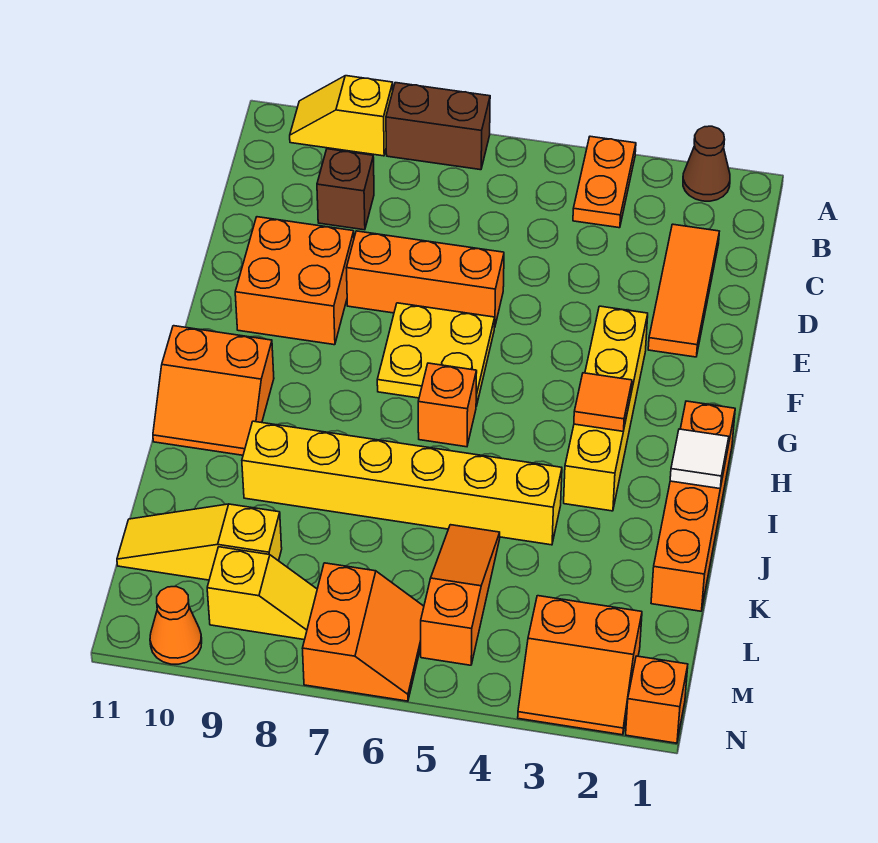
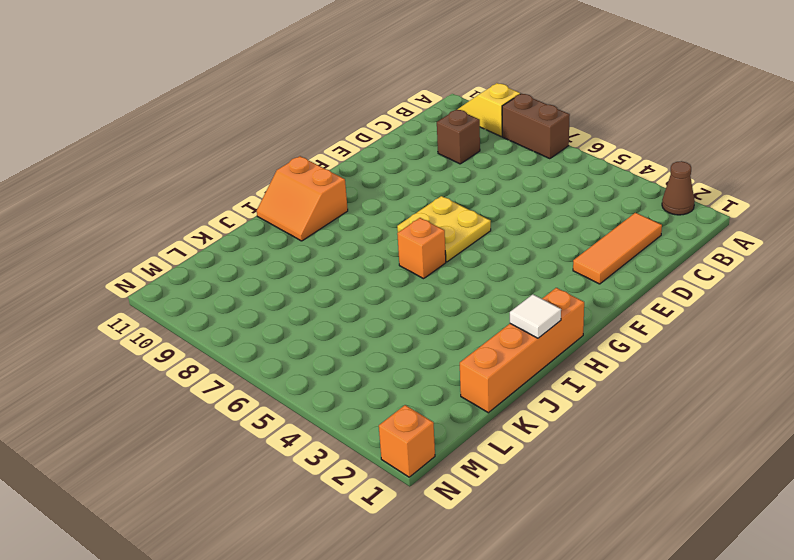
none -> orange 1x2 plate [573,136,636,228]
none -> orange 1x3 brick [346,231,504,328]
none -> orange 2x2 brick [235,217,354,345]

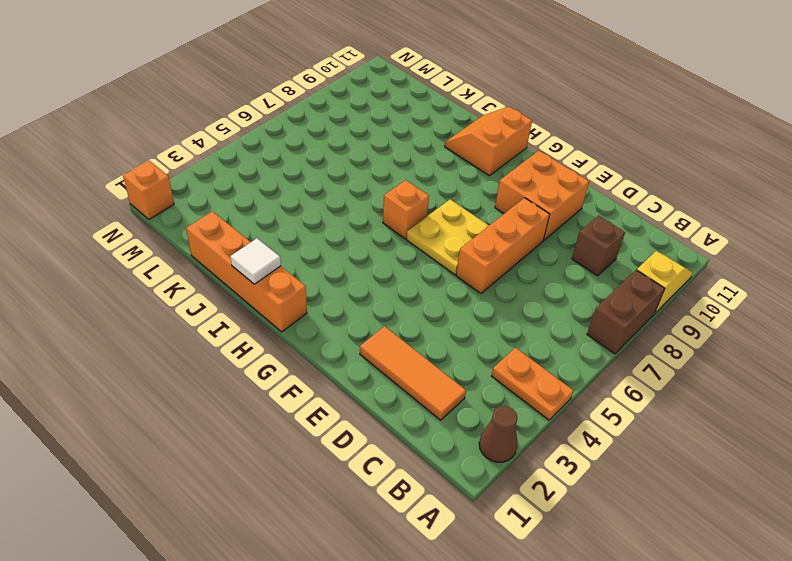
none -> yellow 1x4 brick [564,306,648,511]
none -> yellow 1x6 brick [242,421,562,545]
none -> orange 1x3 slope [421,525,500,665]

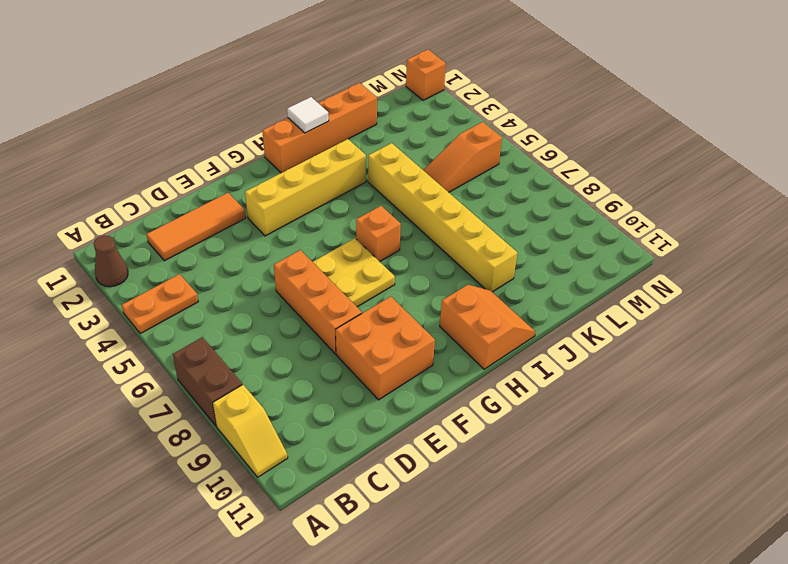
none -> brown 1x1 brick [317,149,374,230]
none -> yellow 1x3 slope [117,504,282,580]
none -> orange 2x2 slope [518,596,642,735]

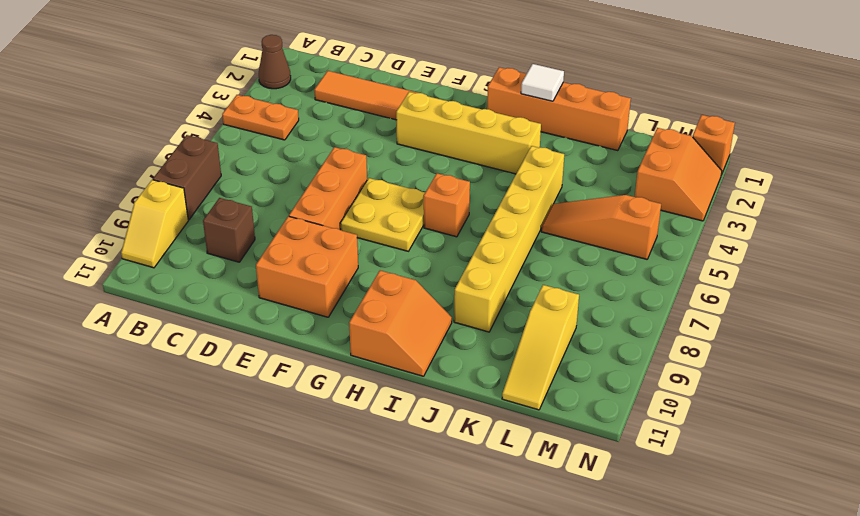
none -> orange 2x2 slope [302,563,424,701]
none -> yellow 1x2 slope [207,547,317,640]
none -> orange 1x1 cone [150,587,202,664]

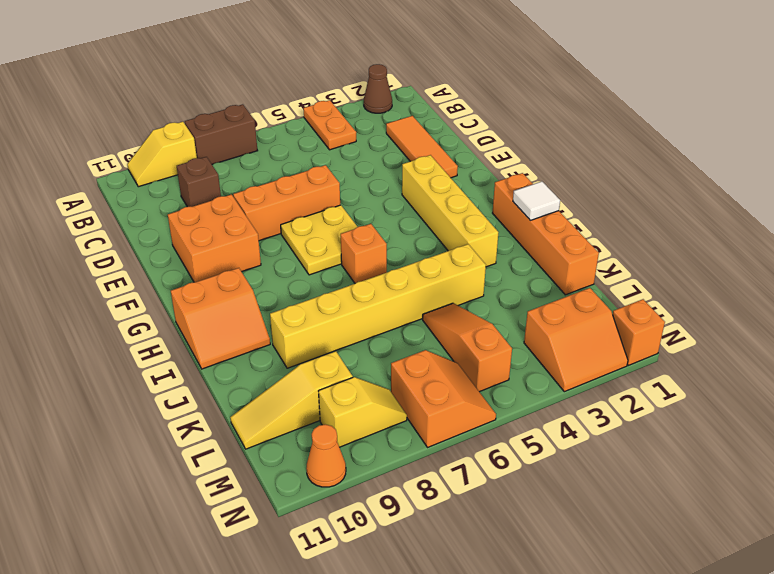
none -> orange 1x1 tile [574,373,632,431]

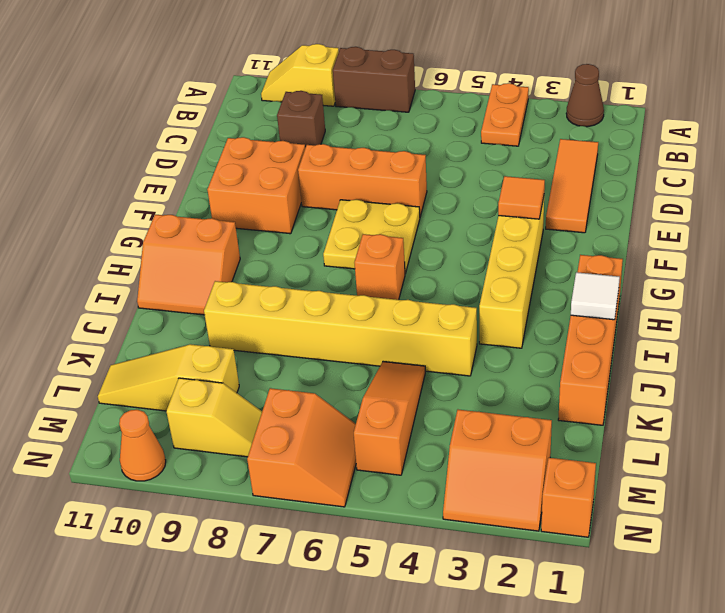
orange 1x1 tile [498,176,545,219] -> orange 1x1 tile moved to [574,373,632,431]

